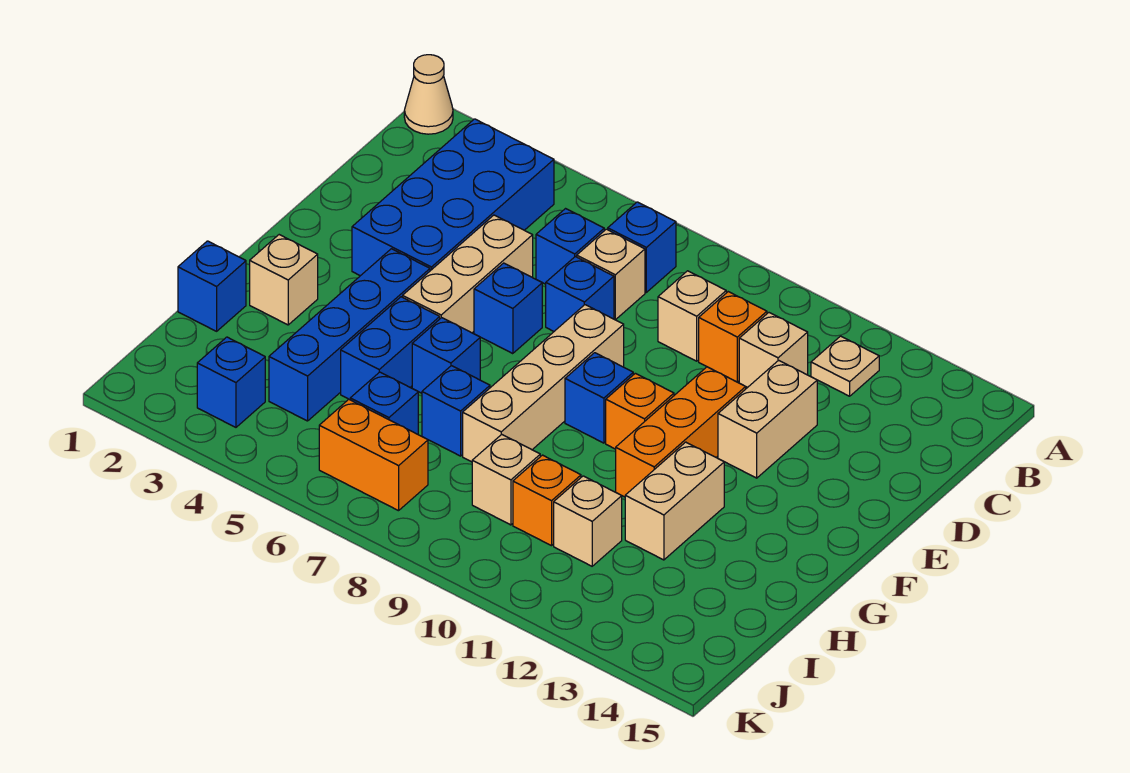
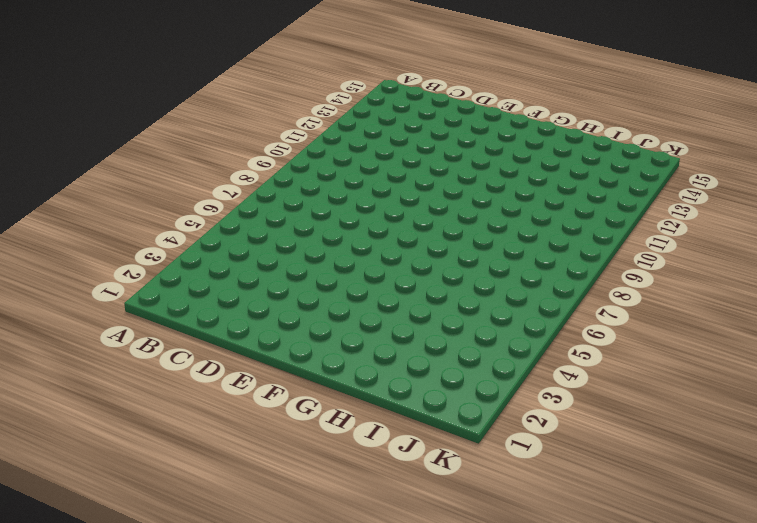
none -> tan 1x1 cone [404,55,453,134]
none -> blue 2x4 brick [352,119,554,276]
none -> blue 1x1 brick [608,202,676,292]
none -> tan 1x1 plate [811,336,879,396]

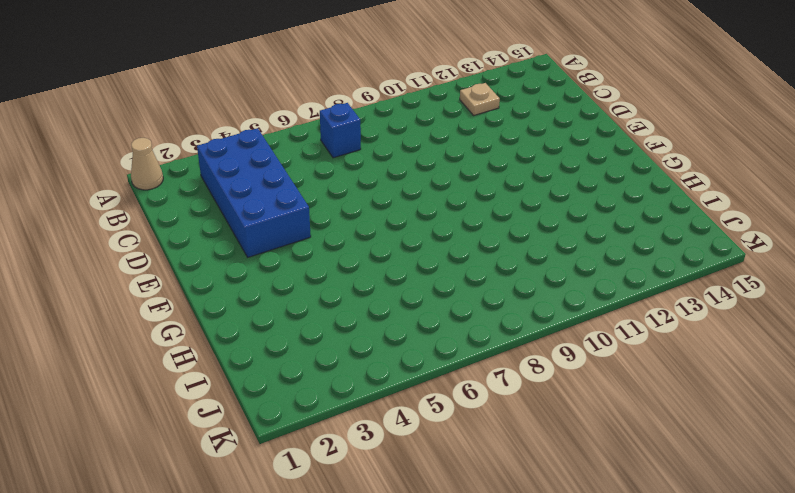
none -> blue 1x1 brick [536,209,604,284]
none -> tan 1x1 brick [577,229,645,320]
none -> tan 1x1 brick [658,271,726,361]
none -> orange 1x1 brick [699,292,767,382]

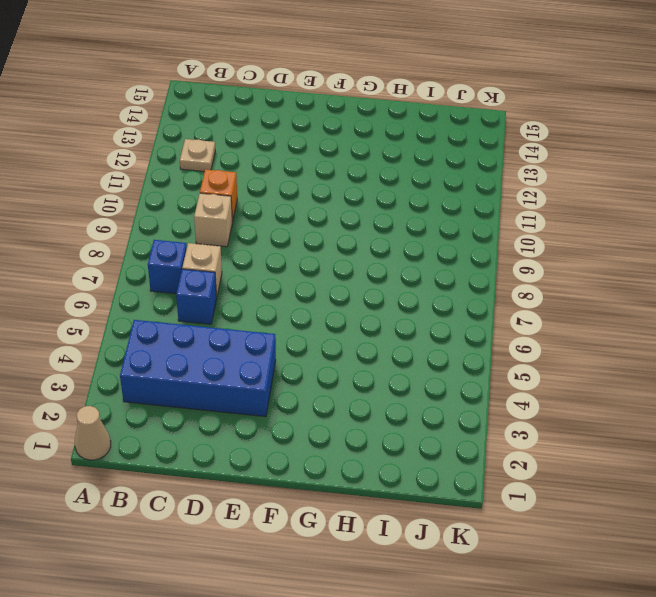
none -> tan 1x1 brick [739,313,808,387]
none -> tan 1x3 brick [403,215,533,333]
none -> blue 1x1 brick [546,257,614,331]
none -> tan 1x2 brick [718,360,817,478]

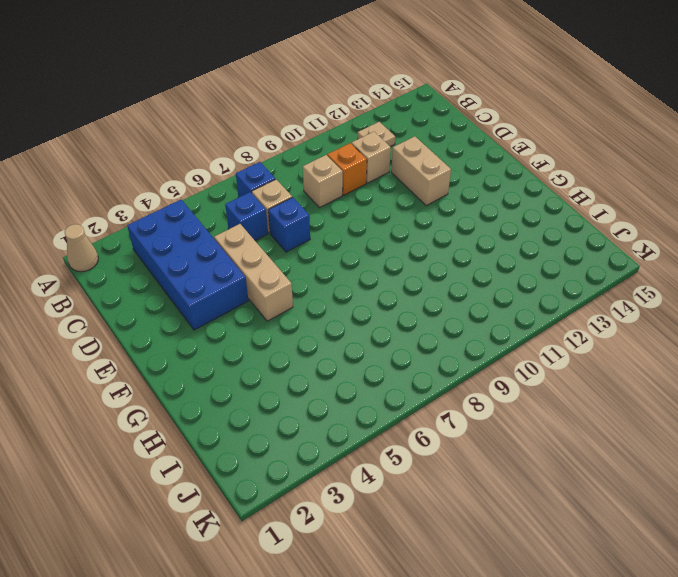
none -> blue 1x1 brick [474,263,542,354]
none -> tan 1x4 brick [463,305,624,462]
none -> orange 1x3 brick [616,367,746,497]
none -> blue 1x4 brick [269,249,430,421]

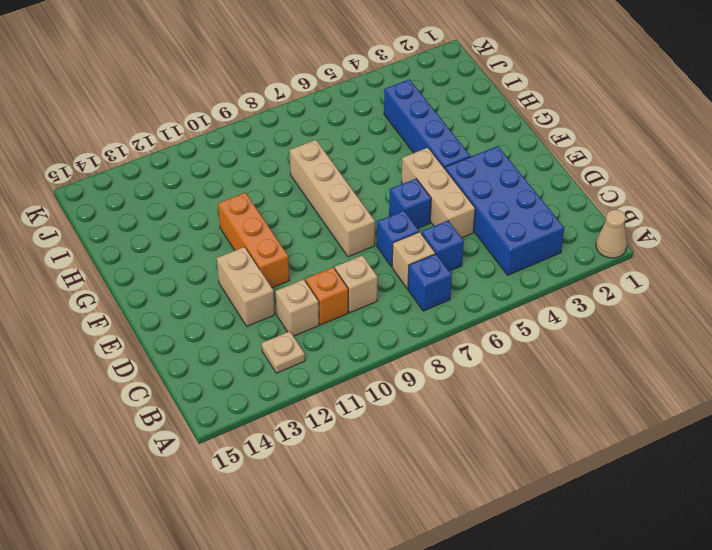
none -> blue 1x1 brick [565,353,633,443]
none -> orange 1x1 brick [606,373,674,449]
none -> tan 1x1 brick [250,235,318,325]
none -> blue 1x2 brick [341,297,440,400]

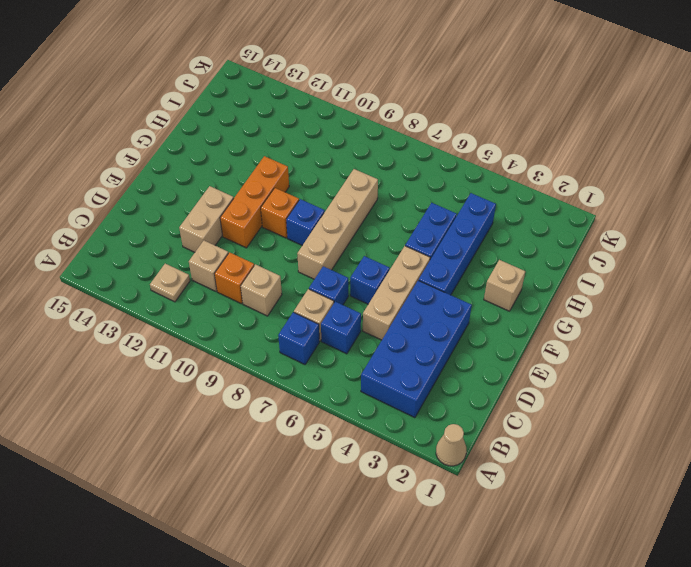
none -> blue 1x1 brick [412,318,480,393]
none -> tan 1x2 brick [625,442,724,560]
none -> blue 1x1 brick [178,241,246,331]
none -> blue 1x1 brick [422,366,490,456]

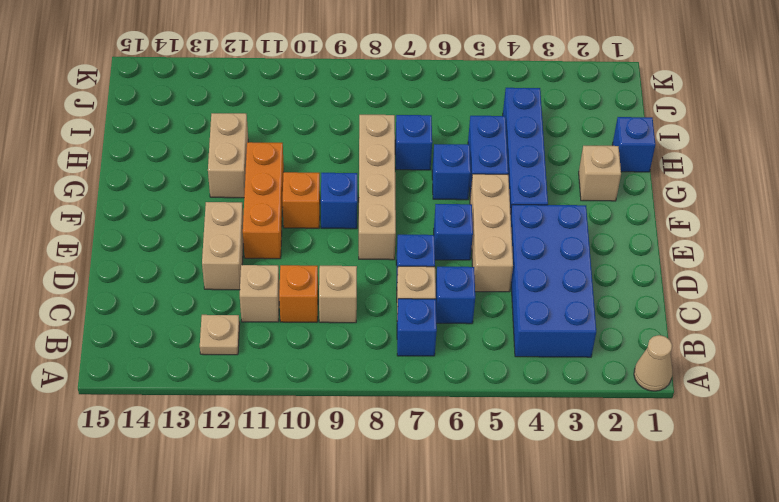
none -> blue 1x1 brick [350,372,418,434]
none -> tan 1x1 brick [472,434,540,525]
none -> orange 1x1 brick [513,455,581,546]
none -> tan 1x1 brick [554,476,622,566]

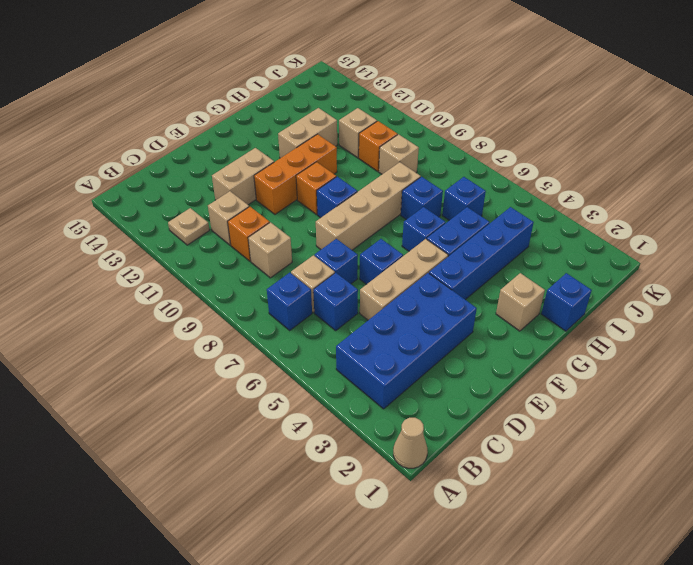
none -> blue 1x1 brick [197,337,265,427]
none -> orange 1x2 brick [319,399,428,511]

